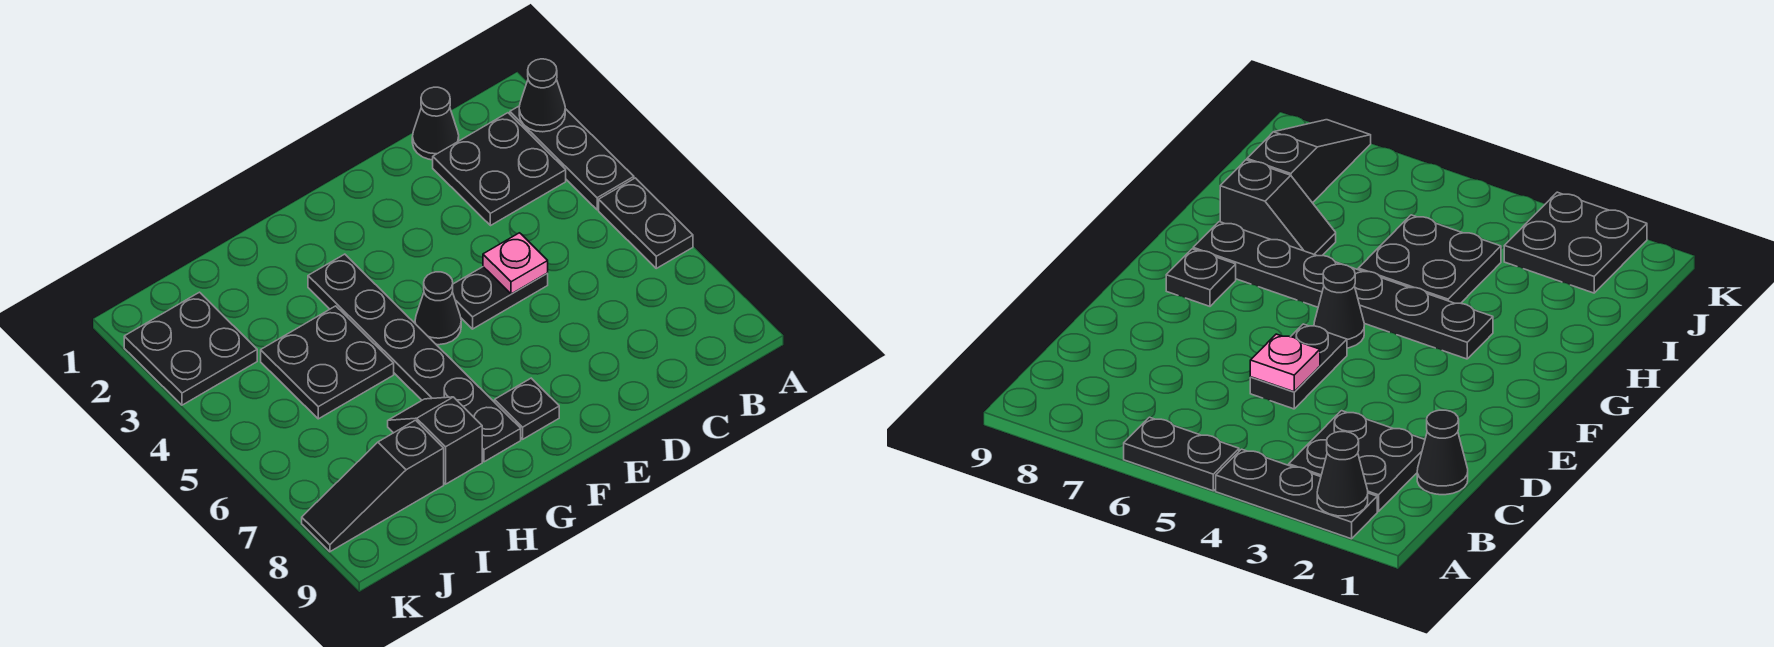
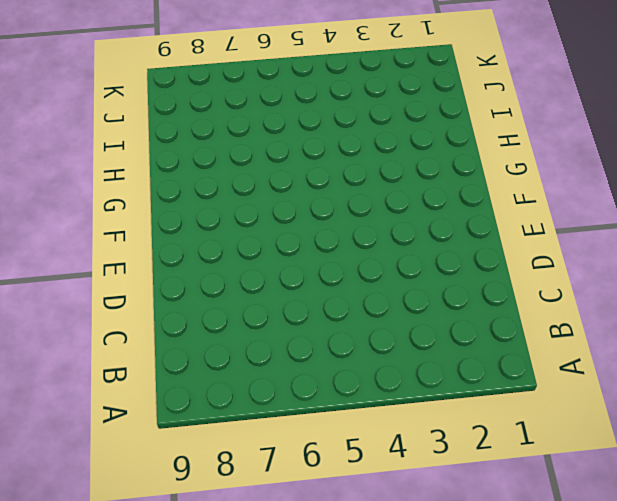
none -> black 1x3 plate [510,106,634,210]
none -> black 1x2 plate [599,178,693,268]
none -> black 2x2 plate [433,113,566,226]

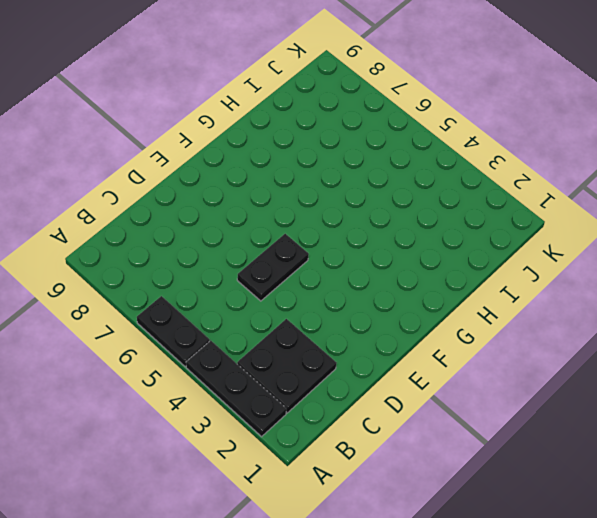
none -> black 1x1 cone [412,87,459,160]
none -> black 1x1 cone [415,272,461,345]
none -> black 1x1 plate [495,378,559,439]

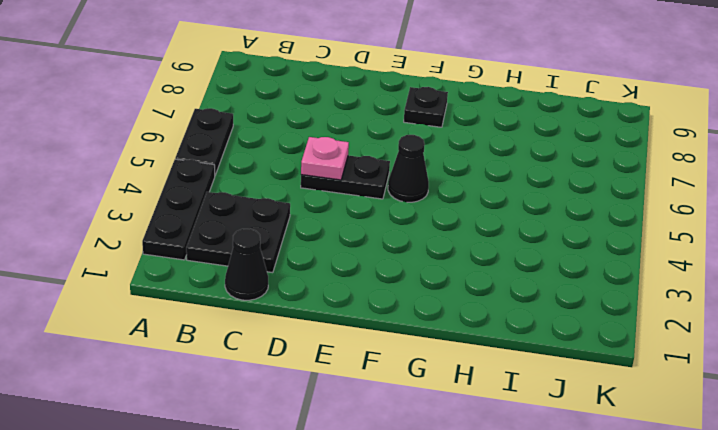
none -> black 1x6 plate [308,254,521,462]
none -> black 2x2 plate [261,306,394,419]
none -> black 1x2 slope [388,397,482,484]

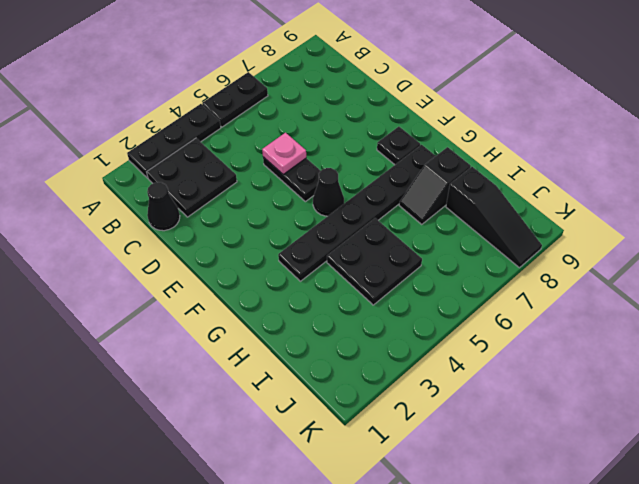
none -> black 2x2 plate [124,292,257,405]
none -> black 1x1 cone [519,59,565,132]

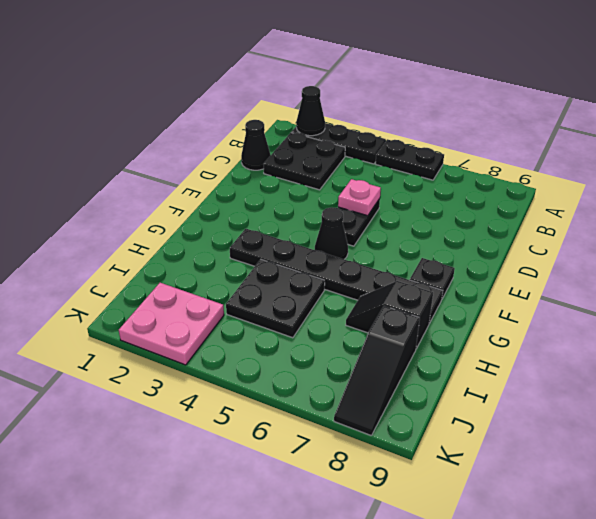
pink 2x2 plate [119,283,224,365] -> black 2x2 plate [124,292,257,405]

